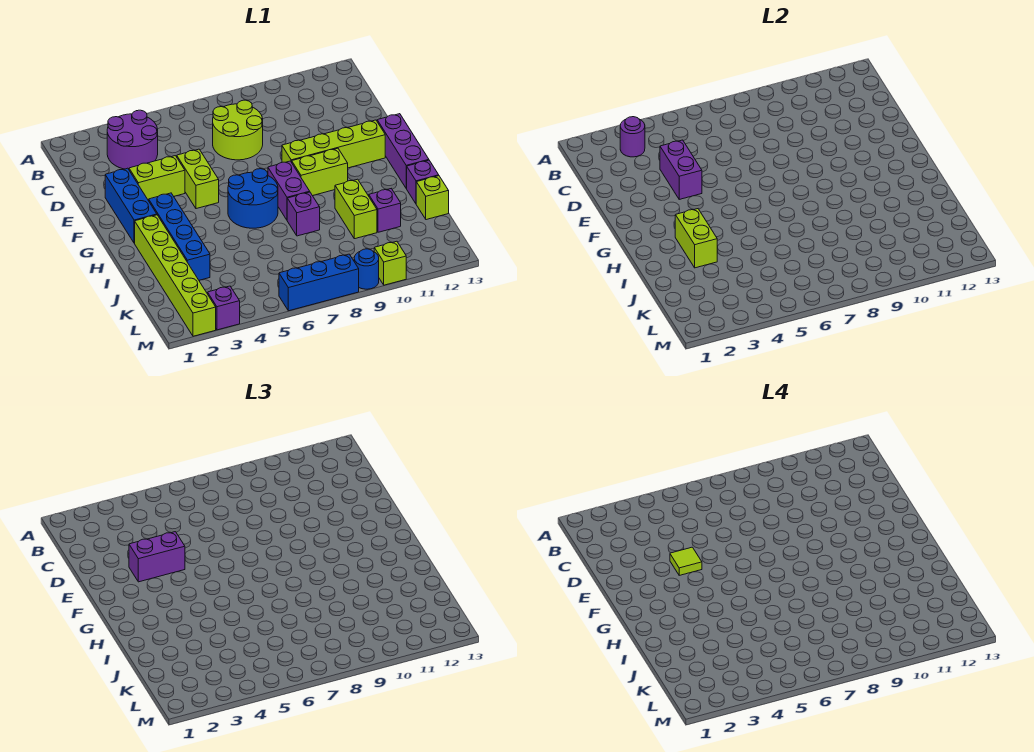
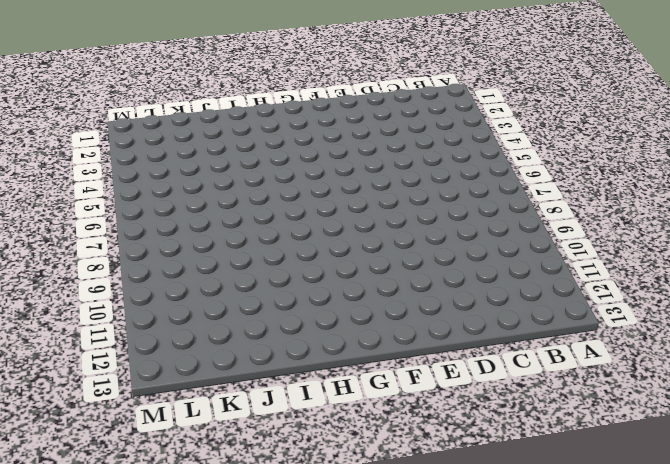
none -> purple 2x2 round brick [107,110,158,169]
none -> lime 2x2 round brick [213,100,263,160]
none -> blue 1x3 brick [105,168,157,243]

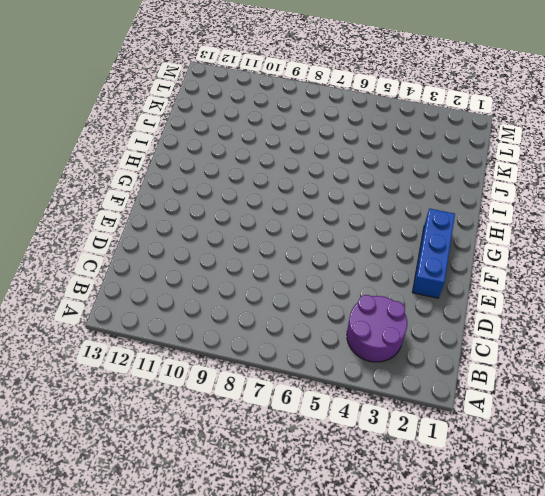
none -> lime 2x2 round brick [213,100,263,160]
none -> lime 1x2 brick [129,156,185,201]
none -> lime 1x2 brick [176,149,219,209]

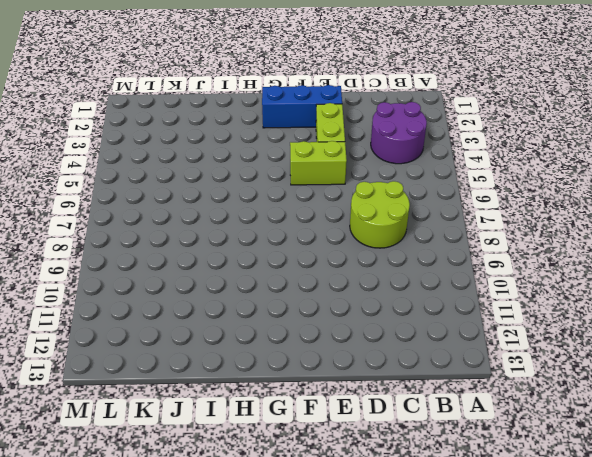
none -> lime 1x4 brick [282,120,385,168]
none -> purple 1x3 brick [377,114,429,188]
none -> blue 1x4 brick [149,193,210,280]

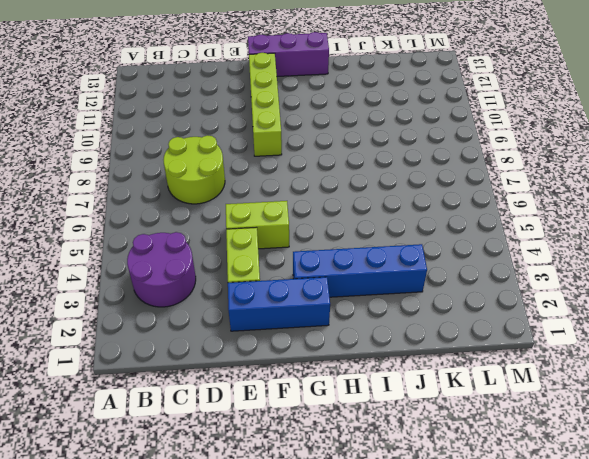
none -> blue 2x2 round brick [228,169,278,228]
none -> purple 1x2 brick [268,161,310,220]
none -> lime 1x2 brick [292,148,348,196]

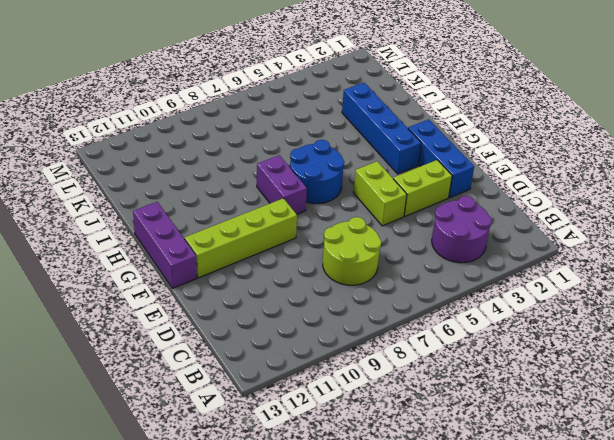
none -> lime 1x2 brick [292,148,348,196]
none -> lime 1x6 brick [135,215,216,336]
none -> purple 1x1 brick [287,192,320,236]

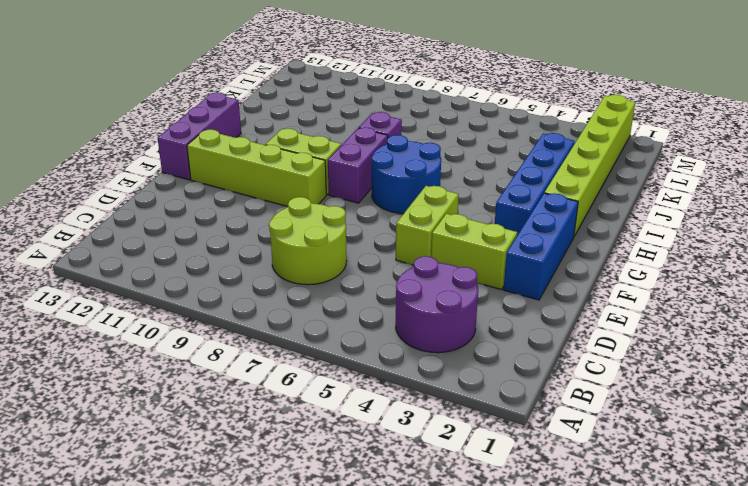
none -> lime 1x2 brick [335,179,377,239]
none -> purple 1x1 brick [406,160,439,203]
none -> purple 1x1 brick [369,189,401,232]

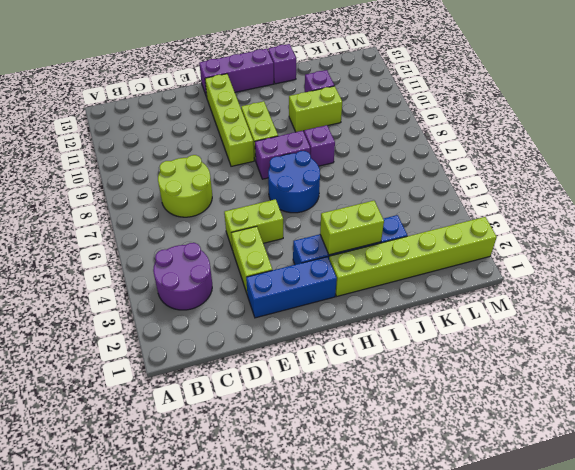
none -> lime 1x1 brick [416,176,449,220]
none -> purple 1x1 brick [208,286,240,330]
none -> blue 1x3 brick [279,254,359,311]

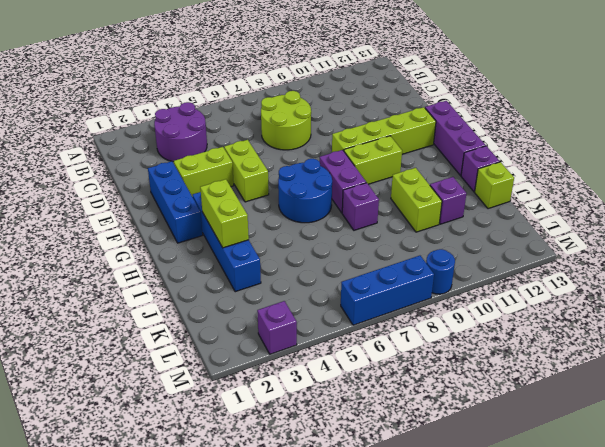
none -> lime 1x6 brick [135,215,216,336]
none -> lime 1x1 brick [374,241,406,285]
none -> purple 1x1 round brick [620,117,645,157]

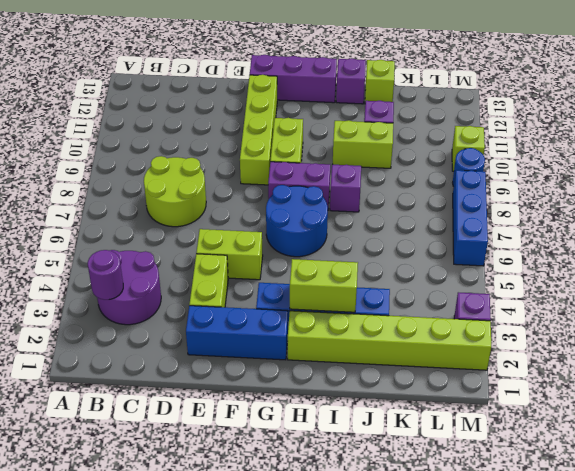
none -> purple 1x2 brick [660,140,702,199]
none -> purple 1x2 brick [129,532,185,582]
none -> lime 1x1 tile [670,547,702,575]

